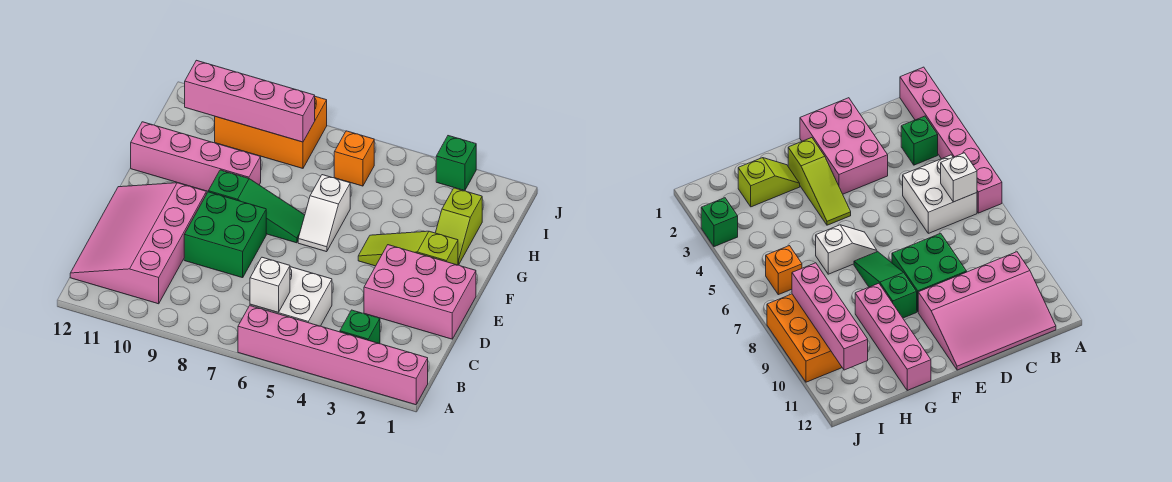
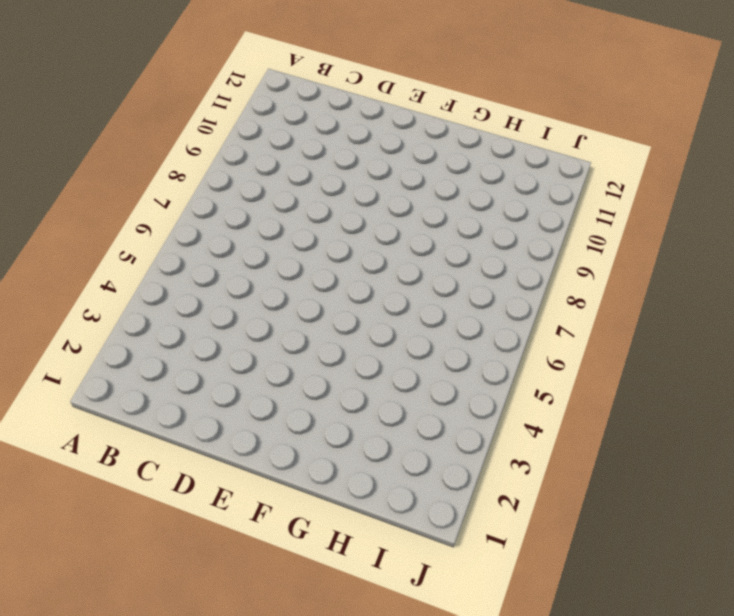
none -> pink 1x6 brick [238,306,428,405]
none -> green 1x1 brick [340,310,380,344]
none -> white 2x2 brick [250,267,332,326]

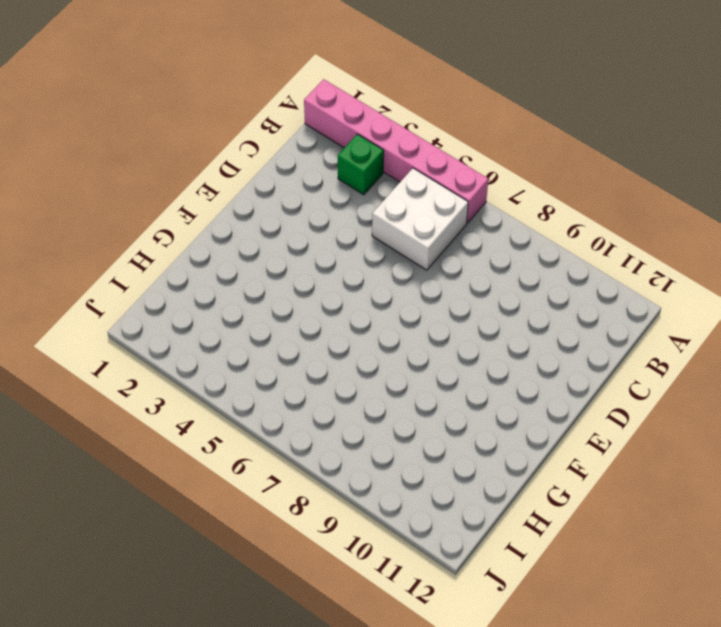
none -> pink 3x4 slope [70,183,206,304]
none -> pink 2x3 brick [364,245,476,339]
none -> green 2x2 brick [184,192,266,278]

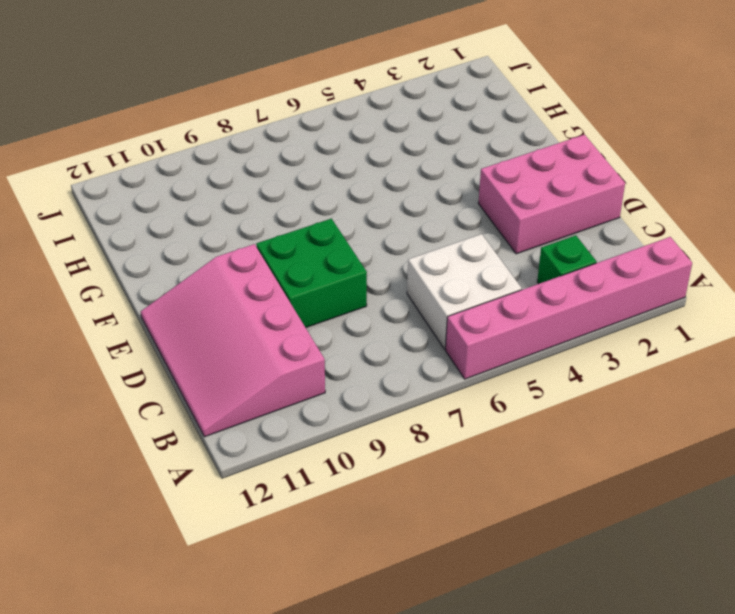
none -> lime 1x3 slope [358,231,458,266]
none -> white 1x2 slope [298,175,350,252]
none -> green 1x3 slope [208,170,305,243]

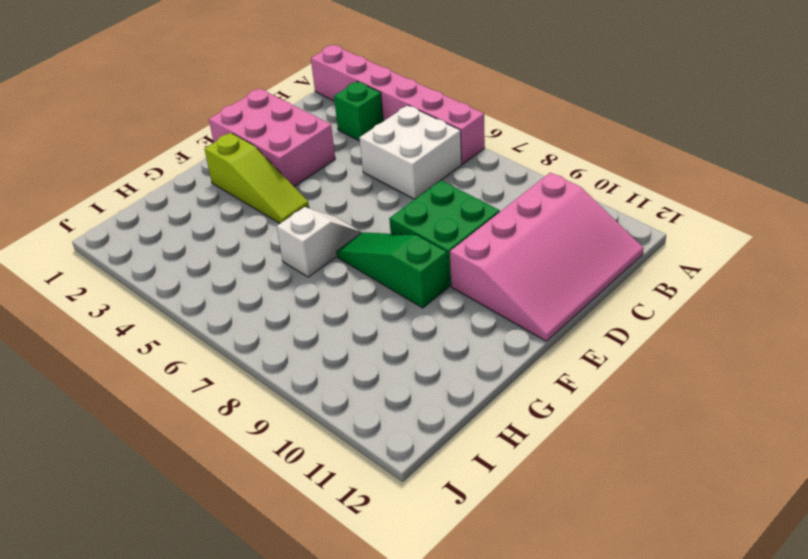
none -> lime 1x2 slope [435,188,482,265]
none -> pink 1x4 brick [131,122,261,191]
none -> orange 1x1 brick [334,131,374,186]

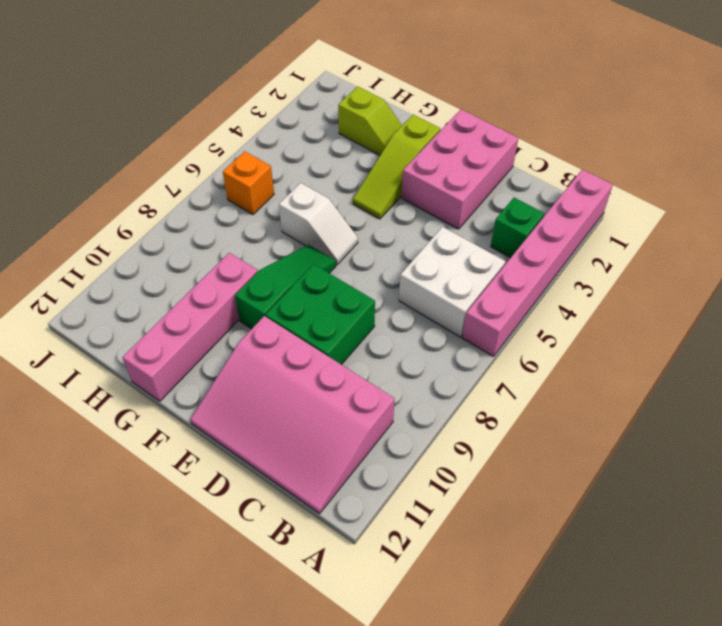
none -> orange 2x3 brick [215,97,327,168]
none -> green 1x1 brick [436,136,476,191]
none -> white 1x1 brick [250,257,290,312]

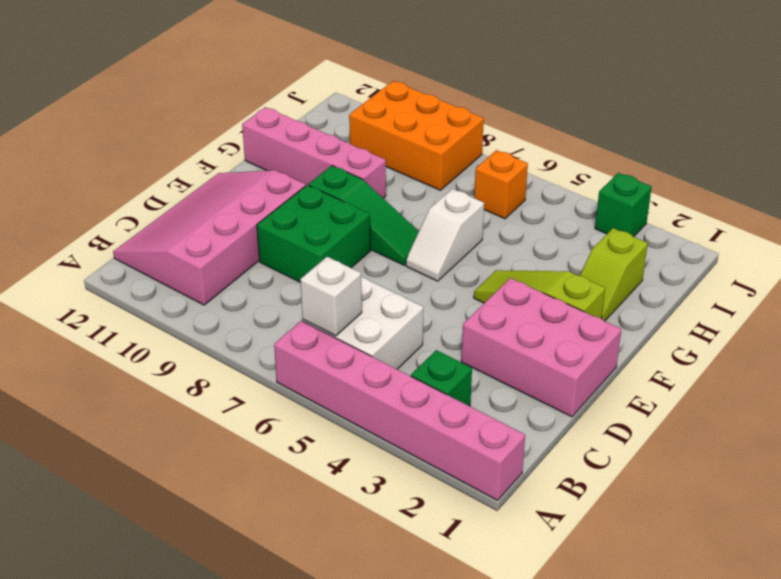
none -> pink 1x4 brick [185,60,315,142]

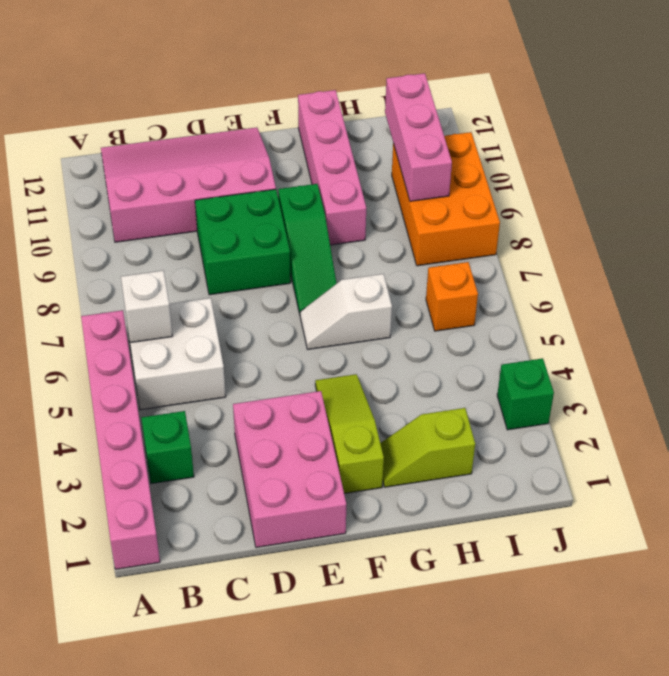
pink 1x3 brick [385,73,452,201] -> pink 1x4 brick [185,60,315,142]

